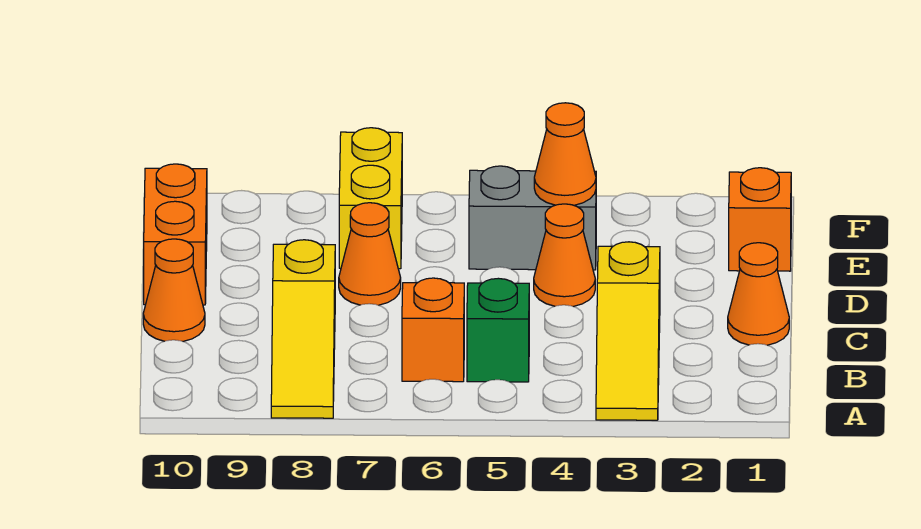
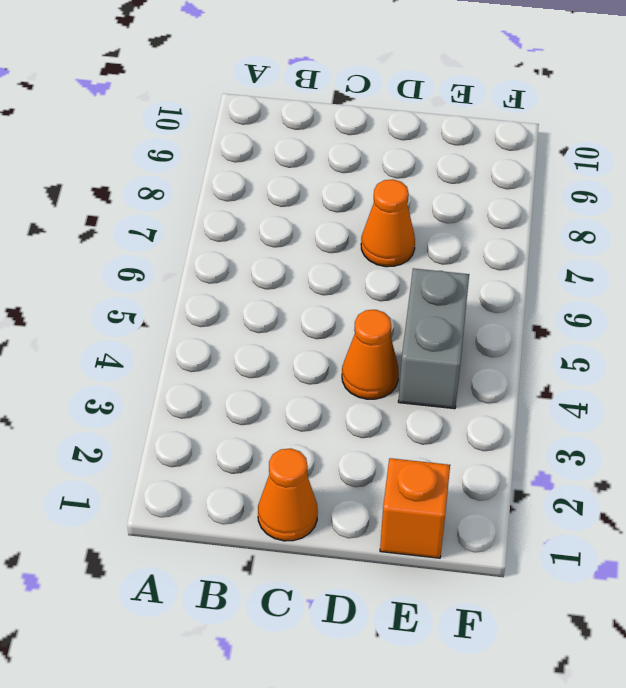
none -> yellow 1x3 slope [596,242,660,420]
none -> yellow 1x3 slope [271,240,335,418]
none -> green 1x1 brick [467,278,529,382]

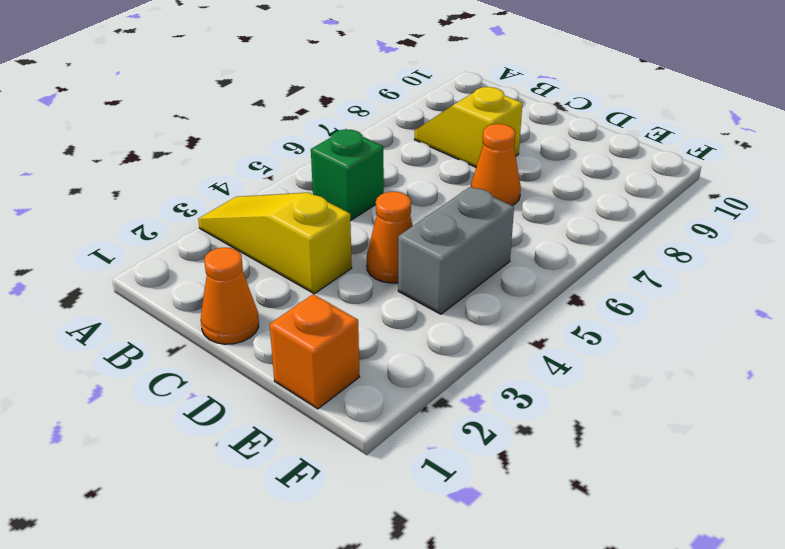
yellow 1x2 slope [415,87,523,167] -> yellow 1x3 slope [271,240,335,418]
none -> orange 1x1 brick [402,278,464,382]
none -> orange 1x1 cone [143,239,205,341]
none -> orange 1x2 brick [144,164,207,305]

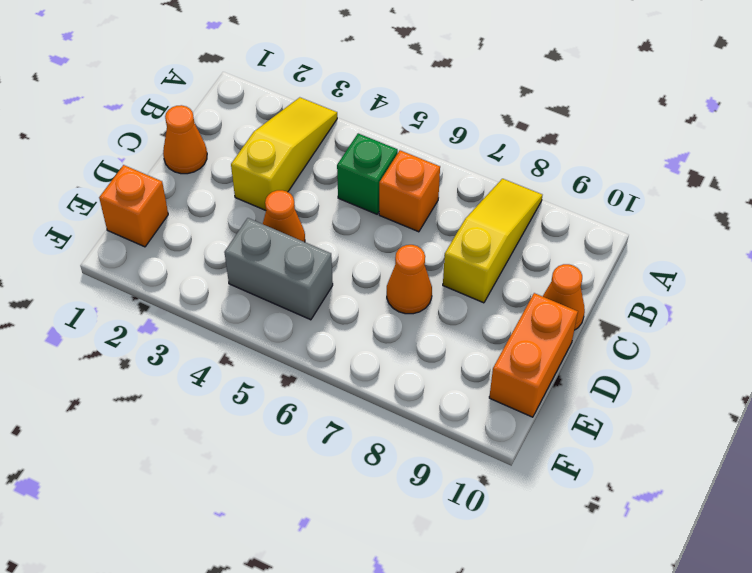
none -> yellow 1x2 brick [339,128,402,269]
none -> orange 1x1 cone [534,103,596,205]

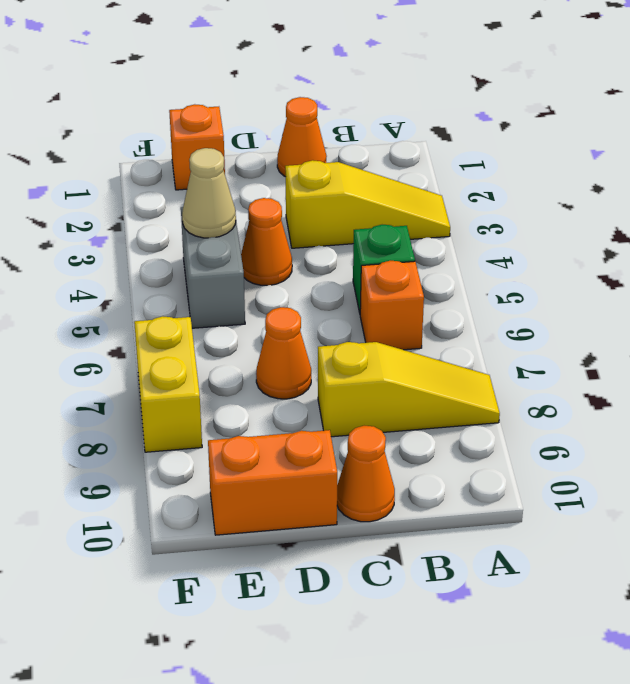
tan 1x1 cone [182,148,236,238] -> orange 1x1 cone [534,103,596,205]
yellow 1x2 brick [134,316,202,452] -> yellow 1x2 brick turned to [339,128,402,269]

